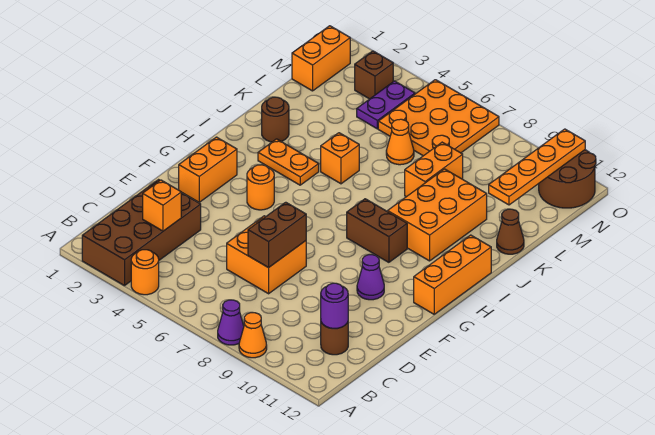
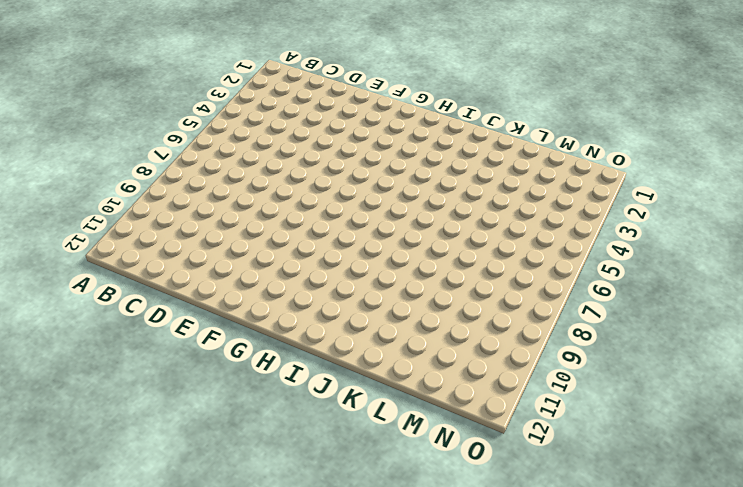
none -> brown 2x4 brick [82,180,201,286]
none -> orange 1x1 round brick [131,250,159,295]
none -> purple 1x1 cone [218,300,244,345]

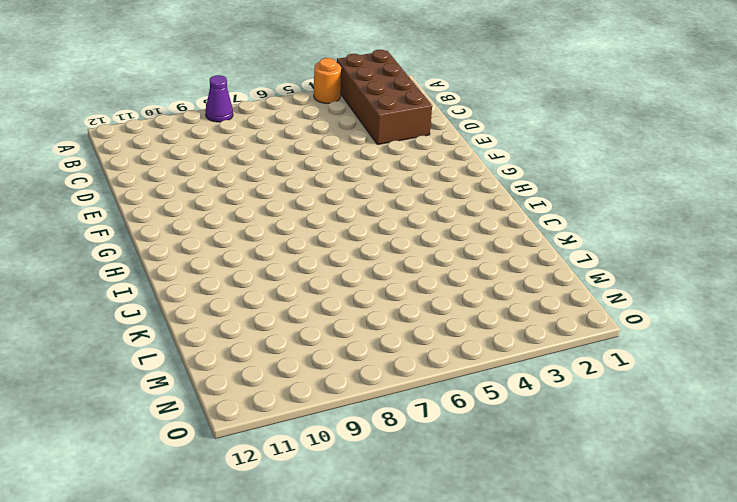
none -> orange 1x1 cone [239,313,267,358]
none -> brown 1x1 round brick [321,322,348,355]
none -> orange 2x2 brick [227,216,306,294]

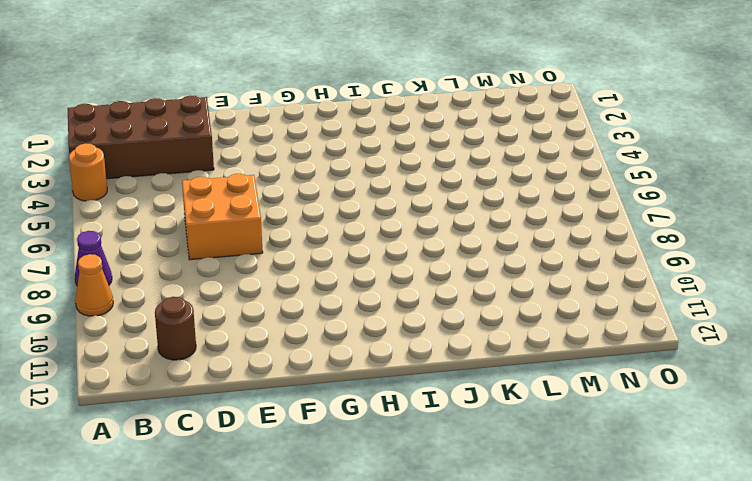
none -> orange 1x2 brick [179,137,237,202]
none -> purple 1x1 cone [357,255,384,300]
none -> orange 1x1 round brick [247,165,274,210]

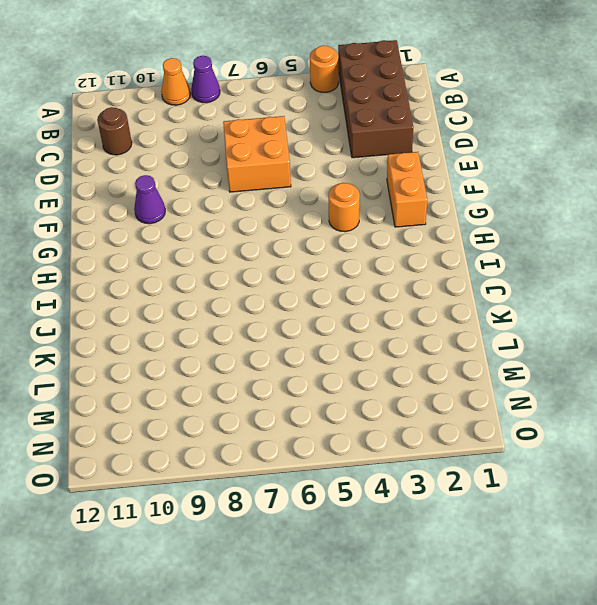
none -> orange 1x3 brick [414,235,491,314]
none -> brown 1x2 brick [347,199,407,262]
none -> orange 1x2 plate [258,139,319,185]

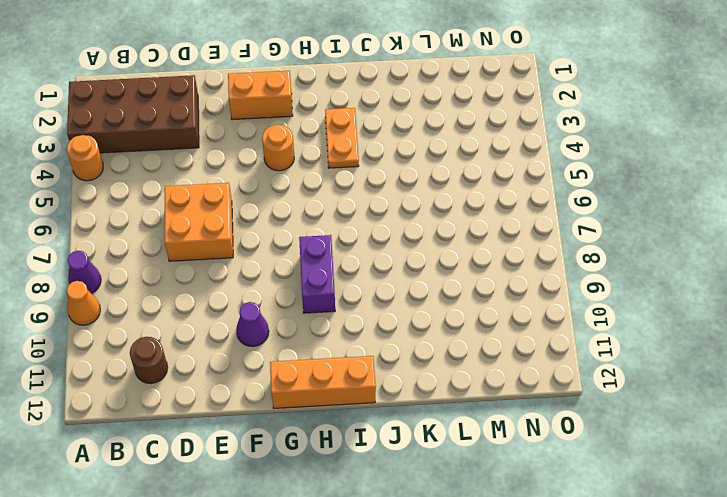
purple 1x2 brick [299,235,335,313] -> brown 1x2 brick [347,199,407,262]
none -> orange 2x3 brick [388,169,487,261]
none -> brown 1x1 round brick [262,97,289,142]
none -> orange 1x1 brick [321,133,359,184]

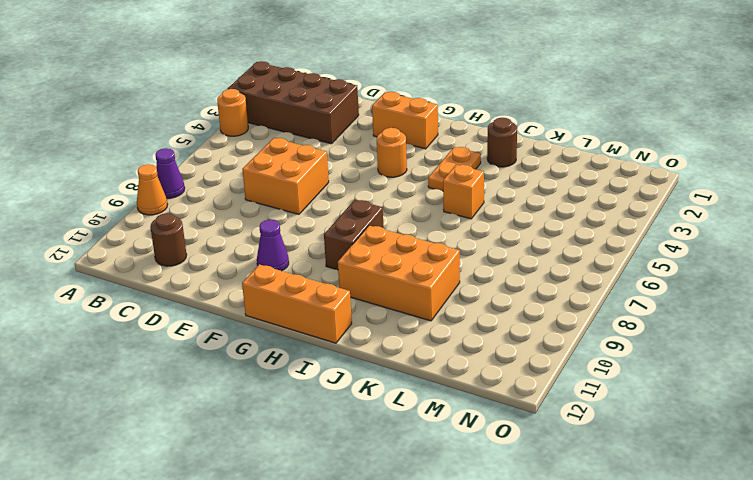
none -> orange 1x2 brick [405,142,463,197]
none -> brown 1x1 cone [497,209,524,254]
none -> orange 1x1 cone [386,119,414,165]

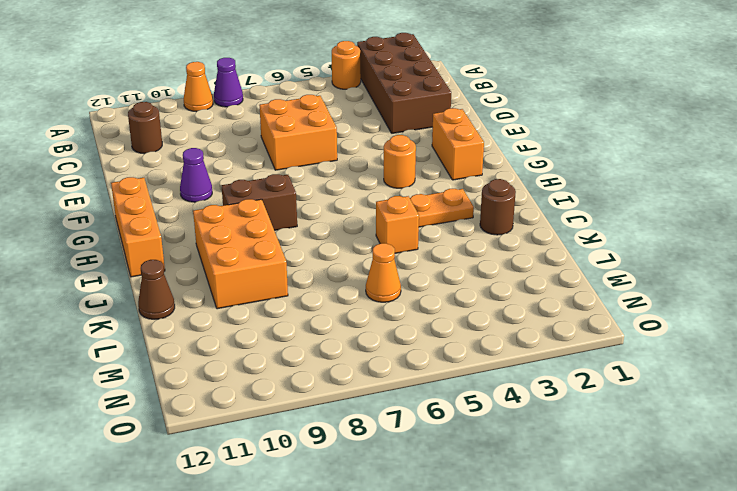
none -> orange 1x2 brick [405,142,463,197]
none -> orange 1x2 brick [292,26,350,91]
none -> purple 1x2 plate [357,81,415,129]

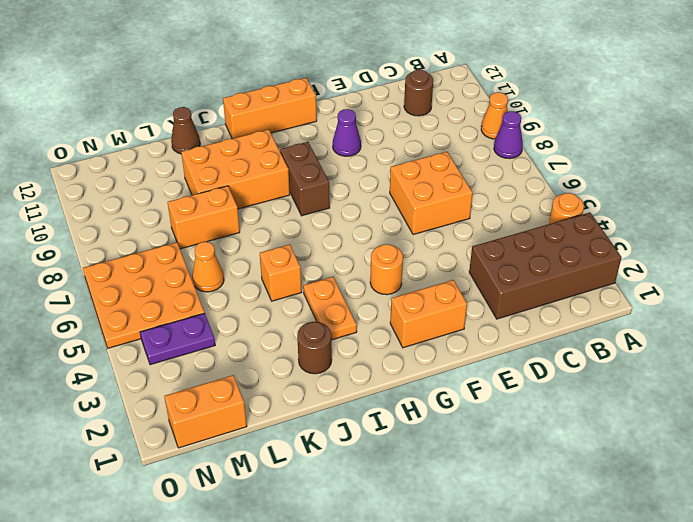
none -> brown 1x1 brick [355,51,393,99]
none -> brown 2x2 round brick [539,150,596,208]
none -> orange 1x1 brick [143,180,181,231]

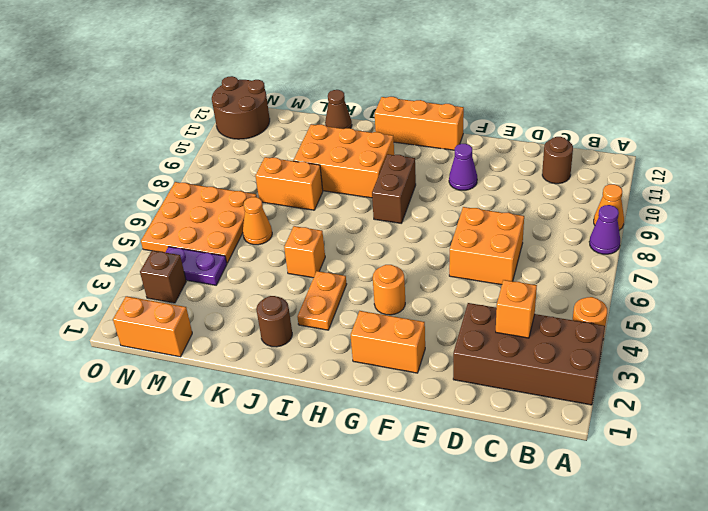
none -> purple 1x1 round brick [321,283,348,328]
none -> brown 1x2 brick [248,202,306,268]
none -> orange 1x4 plate [489,129,585,205]

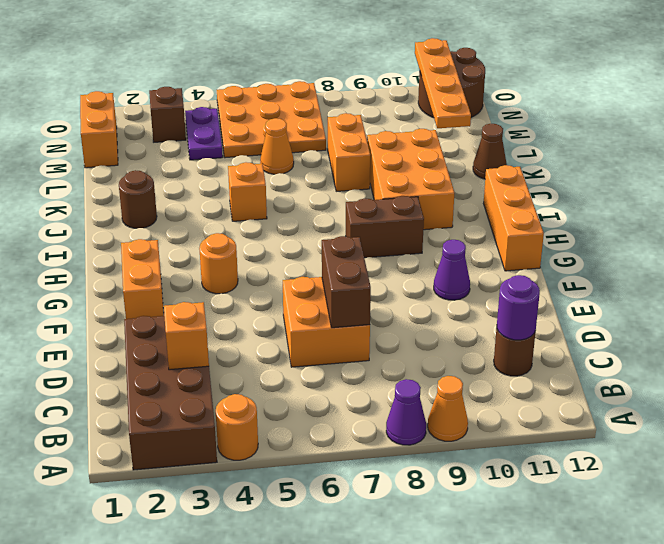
none -> orange 1x2 plate [258,139,319,185]

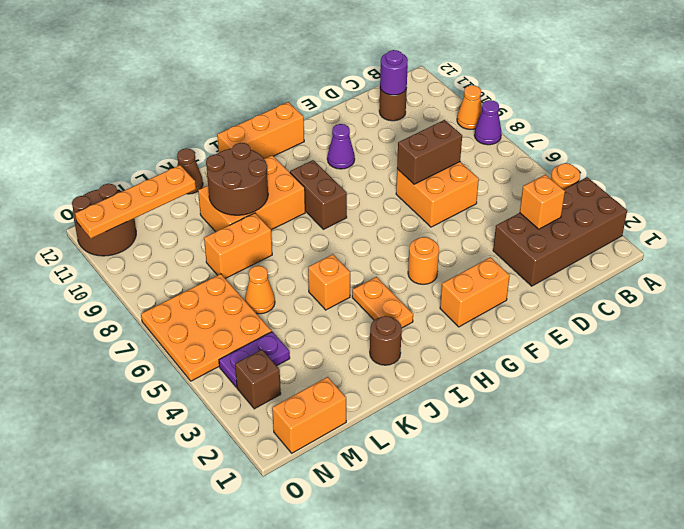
brown 2x2 round brick [206,143,268,215] -> none

